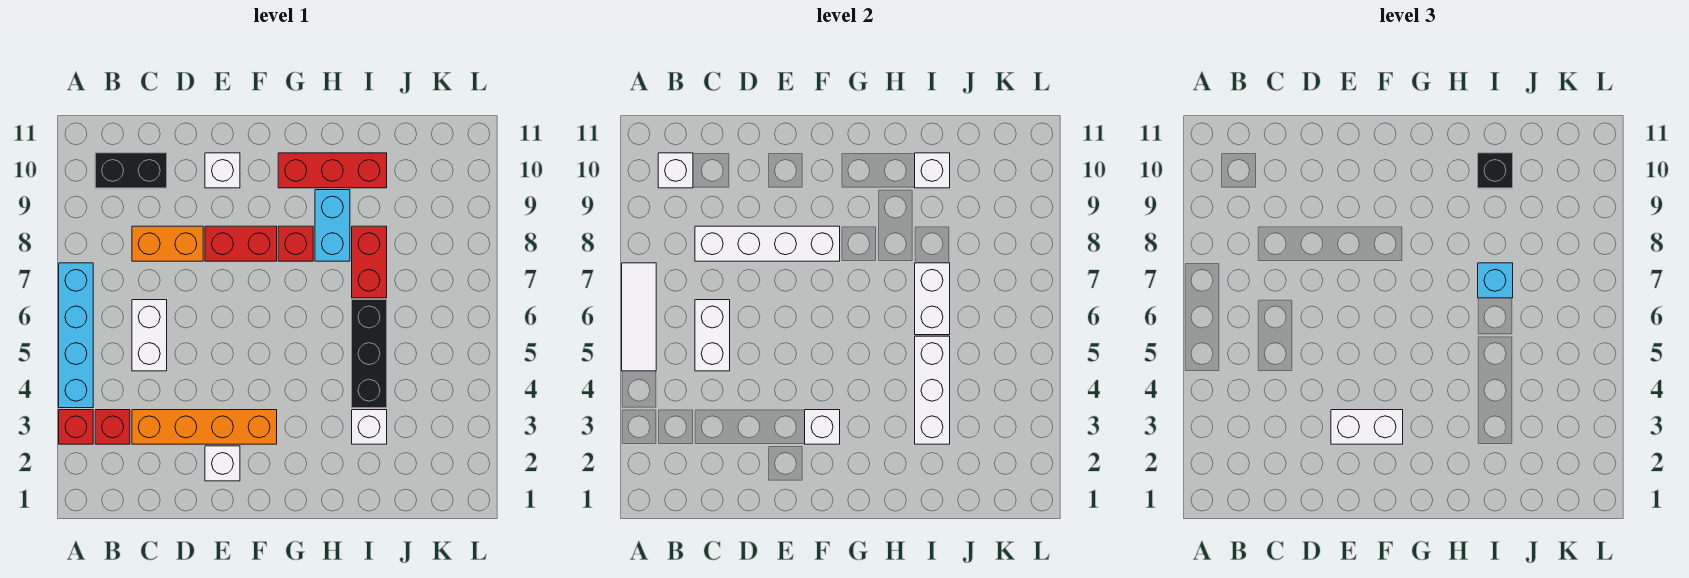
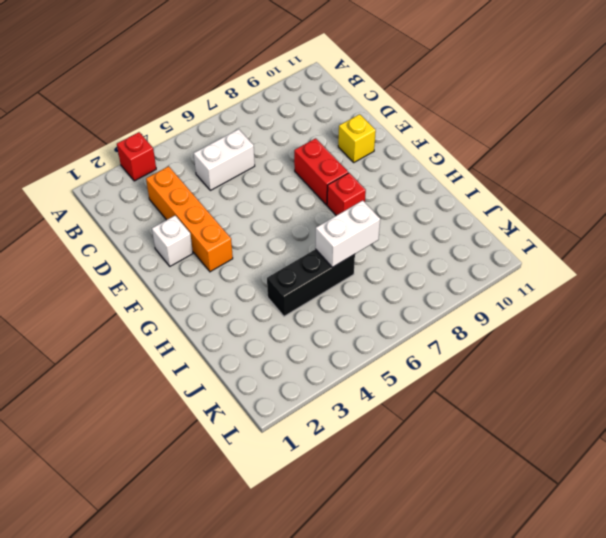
yellow 1x1 brick [338,114,376,162] -> white 1x1 brick [205,153,240,188]
none -> cyan 1x4 brick [59,263,93,408]
none -> red 1x1 brick [95,410,130,444]
none -> black 1x2 brick [95,153,167,188]

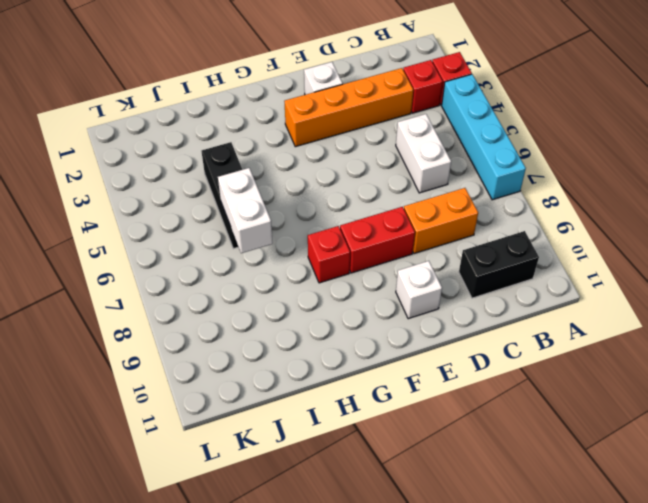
none -> red 1x3 brick [278,153,387,188]
none -> cyan 1x2 brick [315,190,350,261]
none -> white 1x1 brick [352,410,387,444]

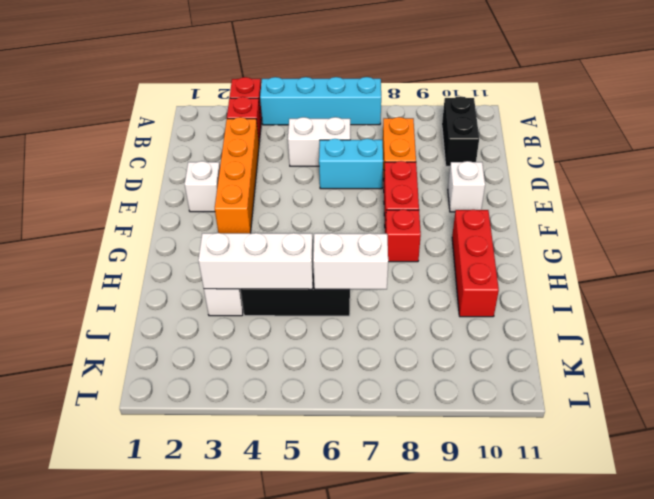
cyan 1x2 brick [319,139,383,189] -> cyan 1x2 brick moved to [315,190,350,261]
none -> red 1x2 brick [352,226,387,298]
none -> white 1x3 tile [622,263,656,371]
none -> white 1x1 brick [658,153,693,188]

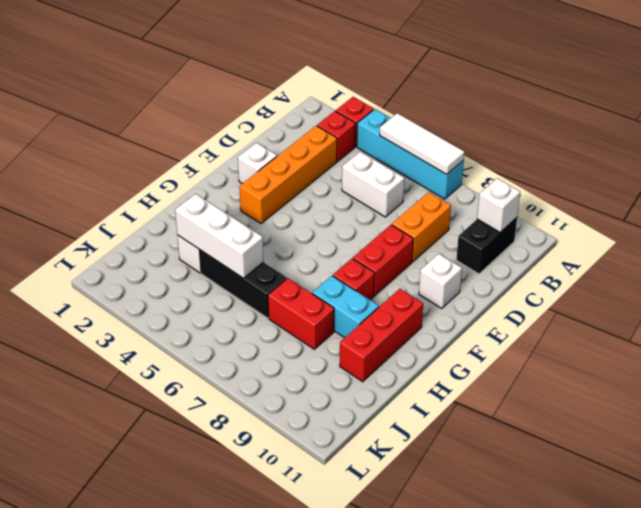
none -> white 1x2 brick [695,300,730,371]
none -> white 1x4 brick [695,226,840,261]
none -> white 1x1 brick [805,410,840,444]

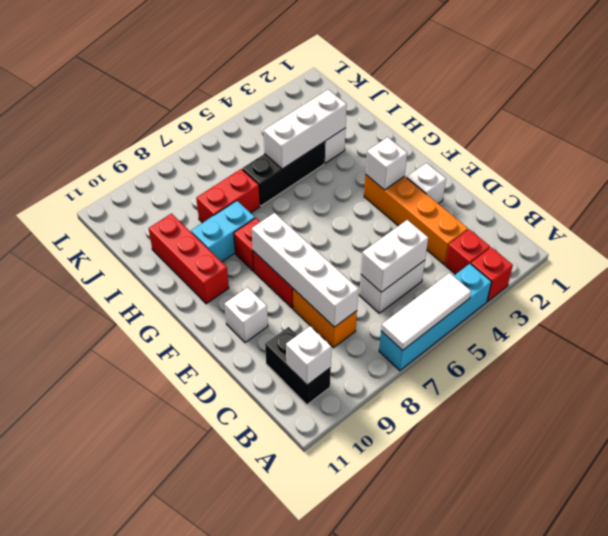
none -> white 1x2 brick [915,263,950,335]
none -> white 1x1 brick [915,153,950,188]
none -> white 1x2 brick [1331,410,1403,444]

